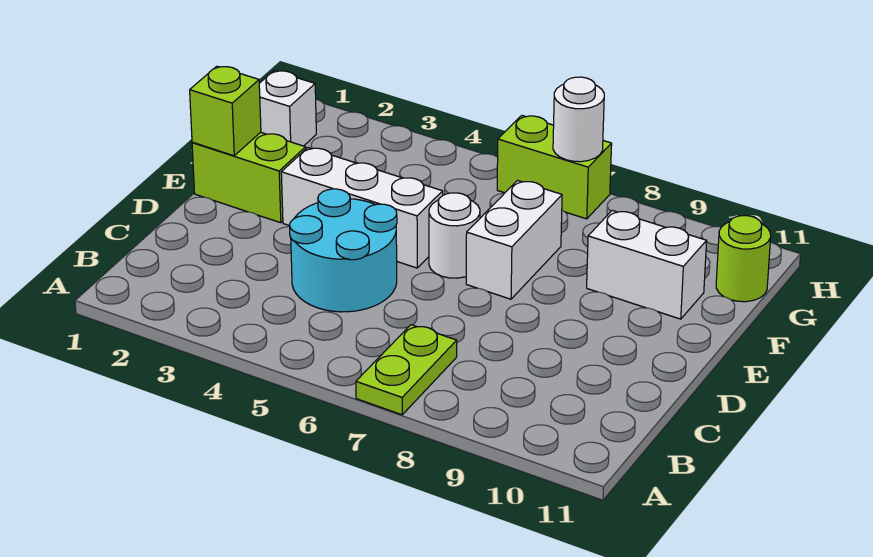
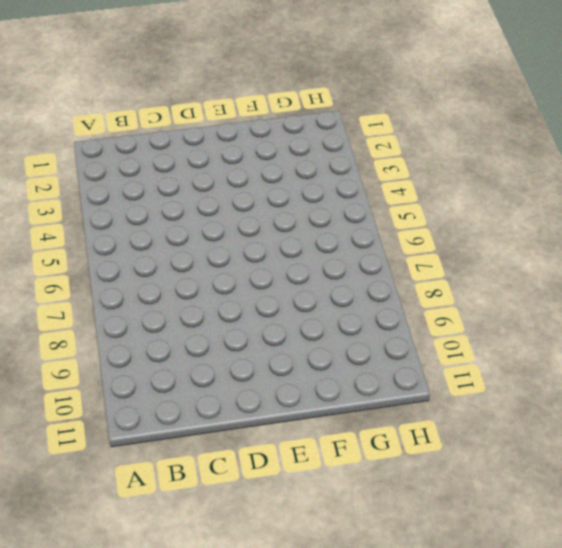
none -> lime 1x2 plate [356,325,457,415]
none -> cyan 2x2 round brick [290,189,397,312]
none -> lime 1x2 brick [192,132,306,223]

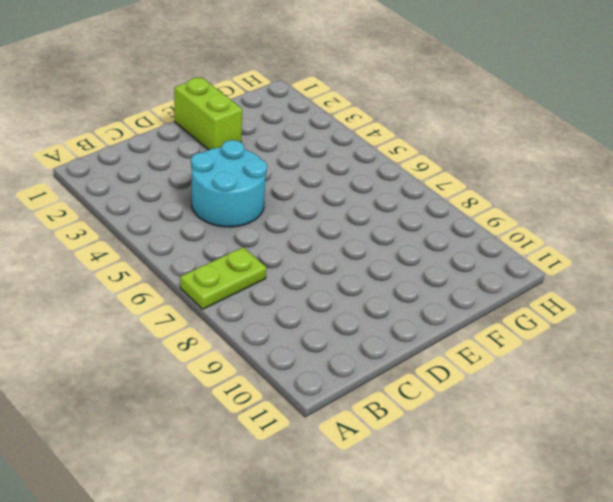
none -> white 1x3 brick [281,148,443,268]
none -> white 1x1 round brick [429,193,480,278]
none -> white 1x2 brick [466,180,562,299]

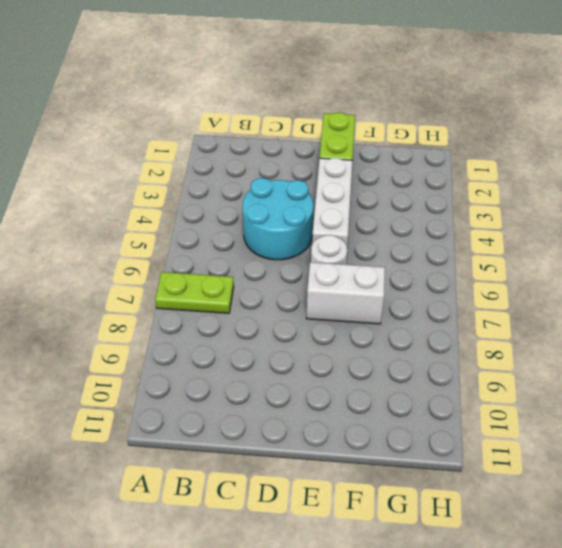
none -> white 1x2 brick [587,210,707,319]
none -> white 1x1 brick [259,71,316,146]
none -> lime 1x1 round brick [716,216,771,302]

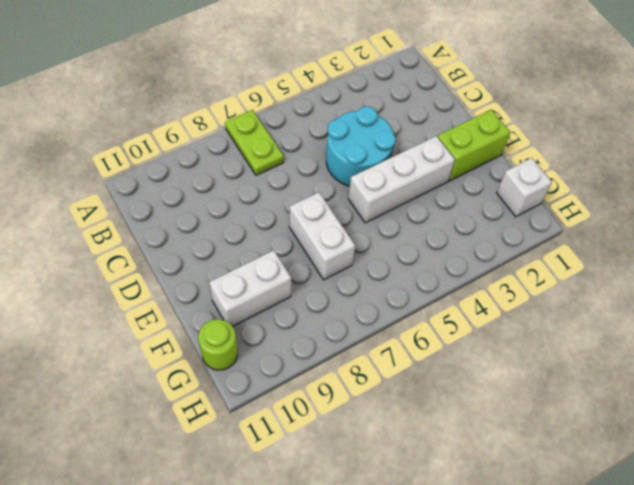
none -> white 1x1 round brick [429,193,480,278]
none -> lime 1x2 brick [497,116,612,219]
none -> lime 1x1 brick [190,66,261,156]

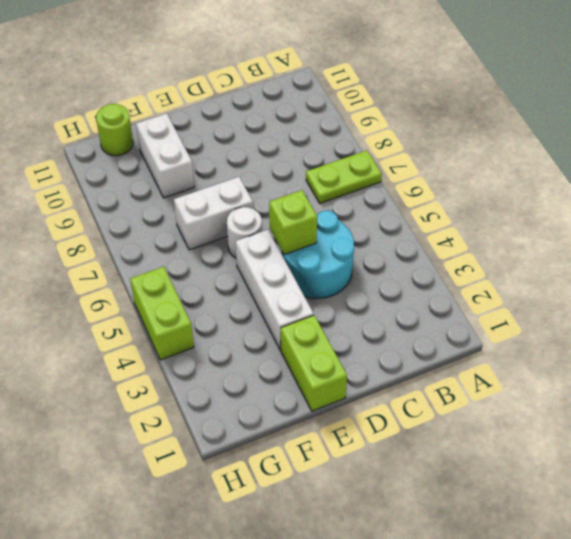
lime 1x1 brick [269,190,317,255] -> lime 1x1 brick moved to [190,66,261,156]
lime 1x2 brick [130,267,194,360] -> lime 1x2 brick moved to [497,116,612,219]
none -> white 1x1 brick [259,71,316,146]
none -> white 1x1 round brick [553,77,604,162]

